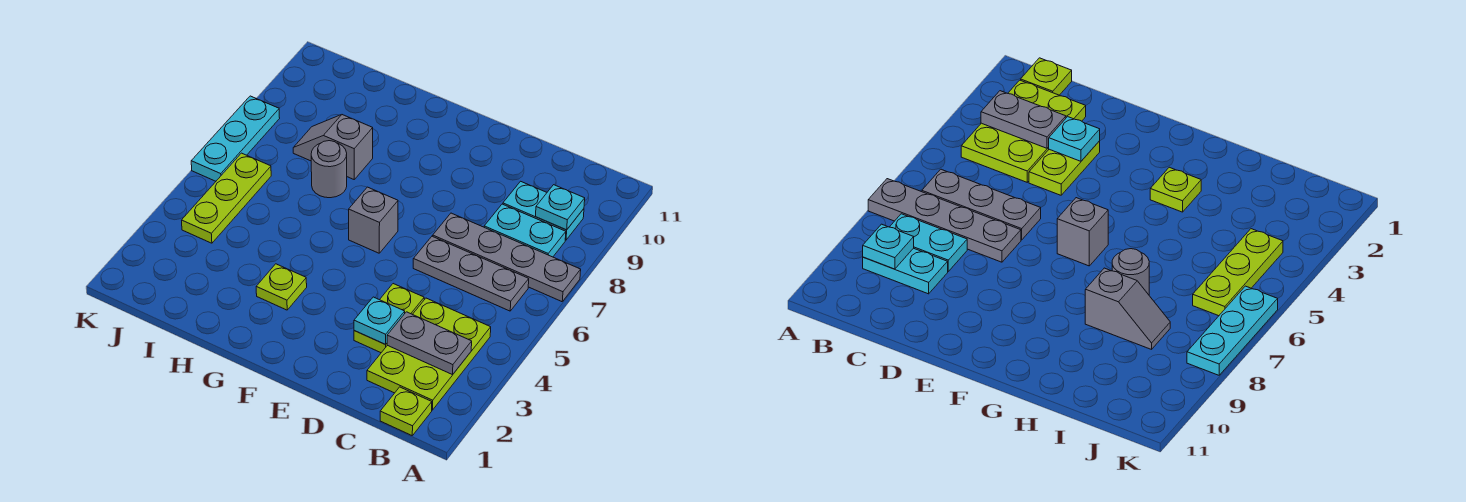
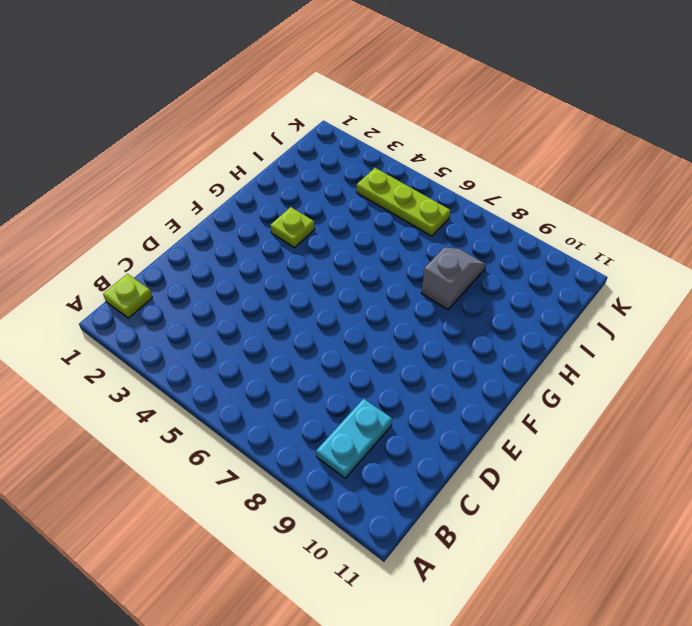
none -> grey 1x4 plate [433,213,581,302]
none -> lime 2x3 plate [367,298,491,410]
none -> grey 1x3 plate [413,236,529,311]

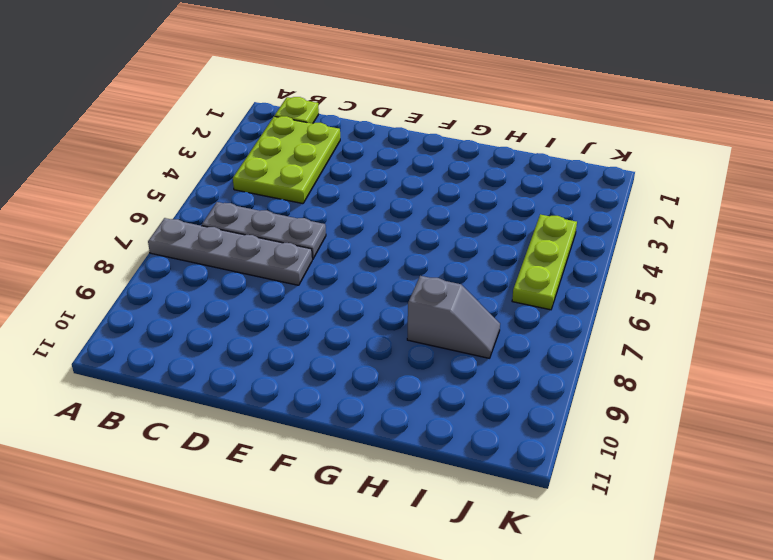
none -> cyan 1x2 plate [484,204,566,257]
none -> cyan 1x2 plate [503,181,584,240]
none -> lime 1x2 plate [354,284,424,353]

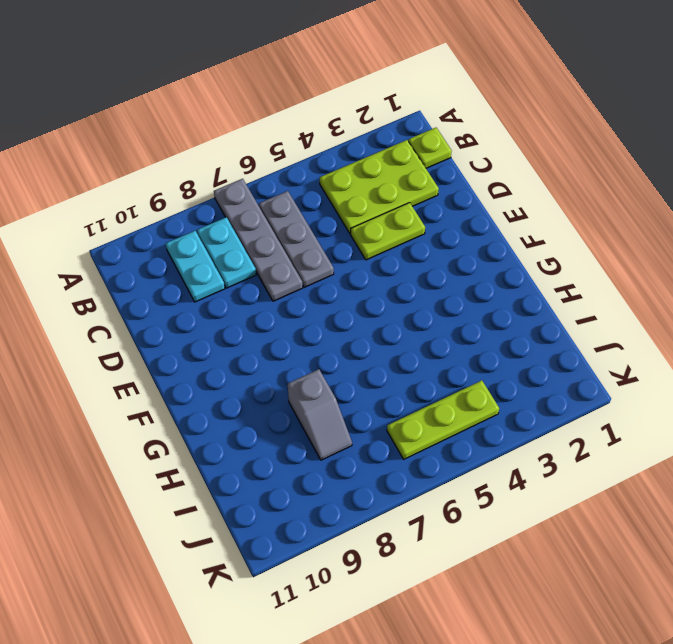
none -> grey 1x1 brick [349,187,398,253]
none -> lime 1x1 plate [256,264,307,310]
none -> grey 1x1 round brick [311,141,347,198]

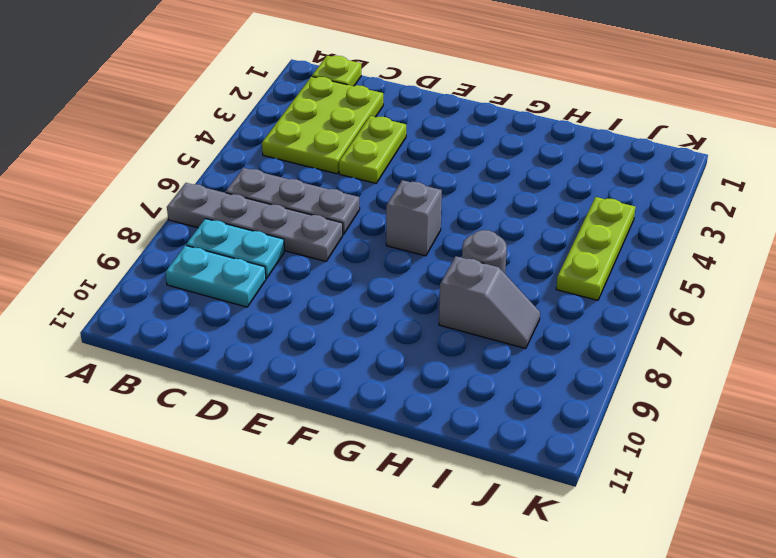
none -> lime 1x1 plate [256,264,307,310]
none -> cyan 1x3 plate [191,96,280,181]
none -> grey 1x2 plate [387,312,472,375]

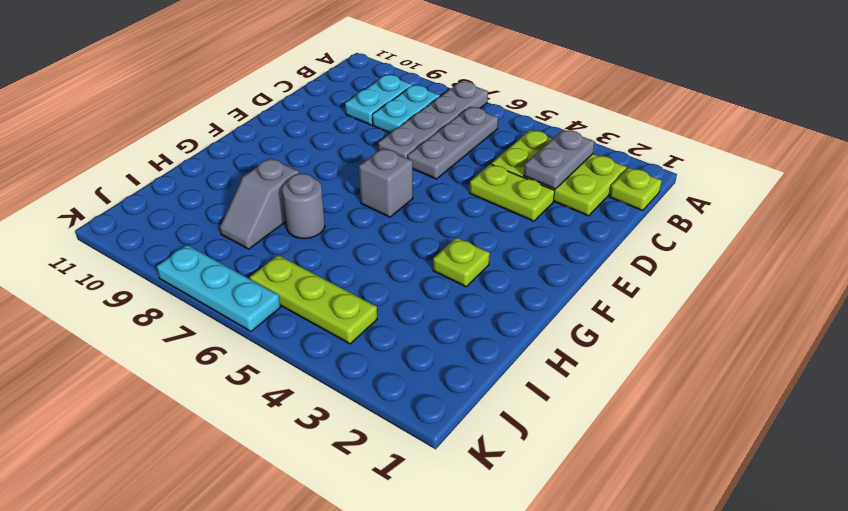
none -> cyan 1x1 plate [536,185,585,230]
none -> cyan 1x1 plate [354,297,405,344]

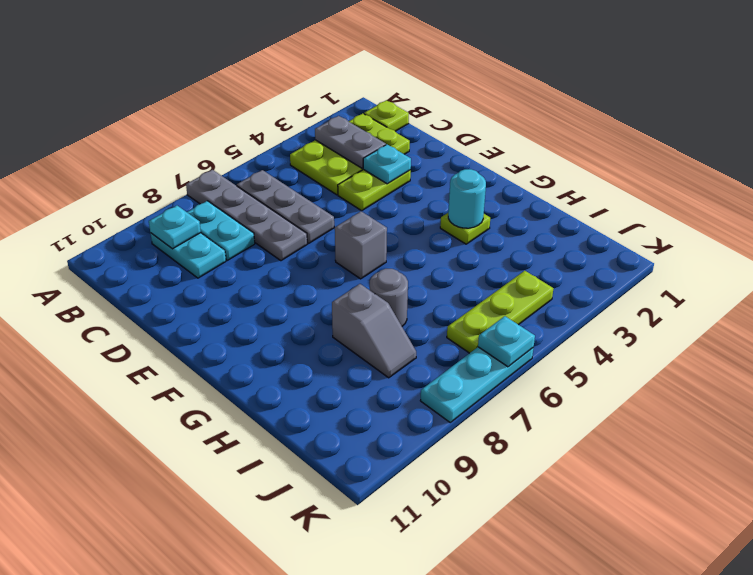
cyan 1x1 round brick [448,169,486,228] -> none
cyan 1x1 plate [478,316,535,367] -> none

